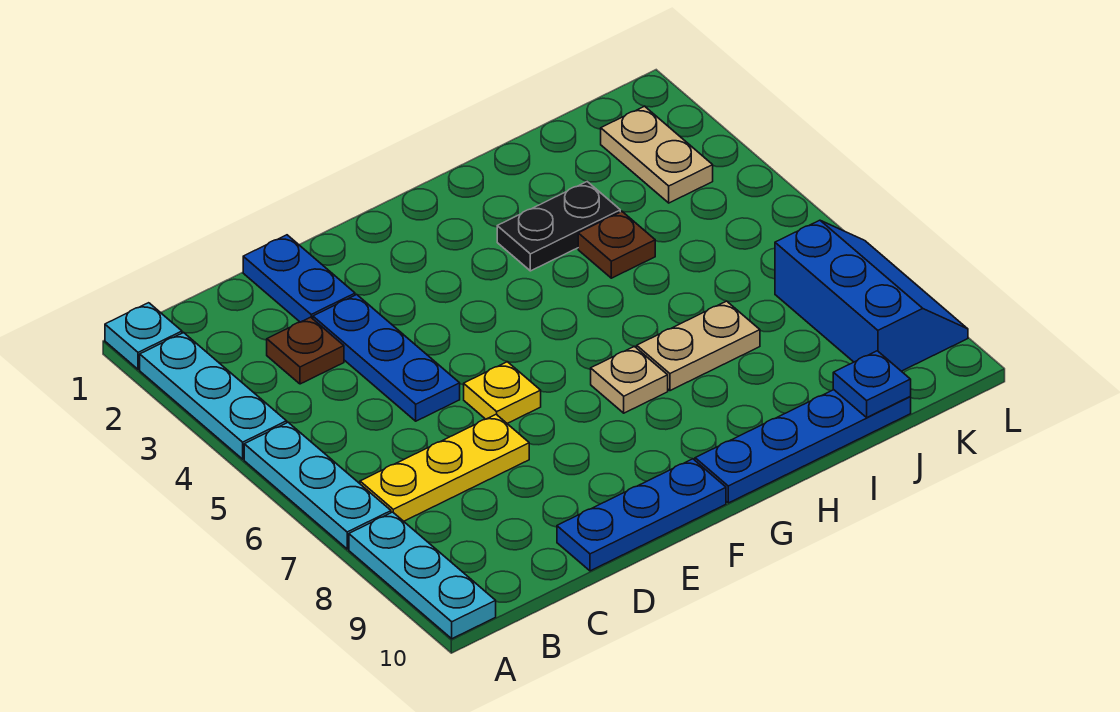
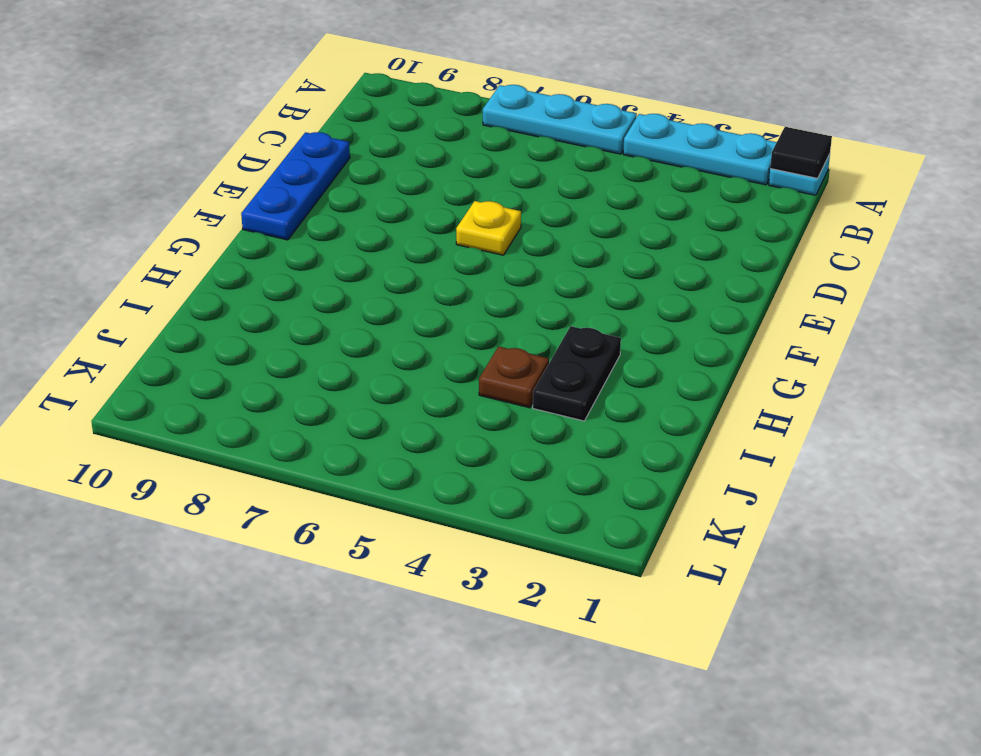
black 1x1 tile [770,127,832,178] -> none
none -> cyan 1x3 plate [349,512,496,639]
none -> yellow 1x3 plate [360,414,529,521]
none -> brown 1x1 plate [267,317,344,384]

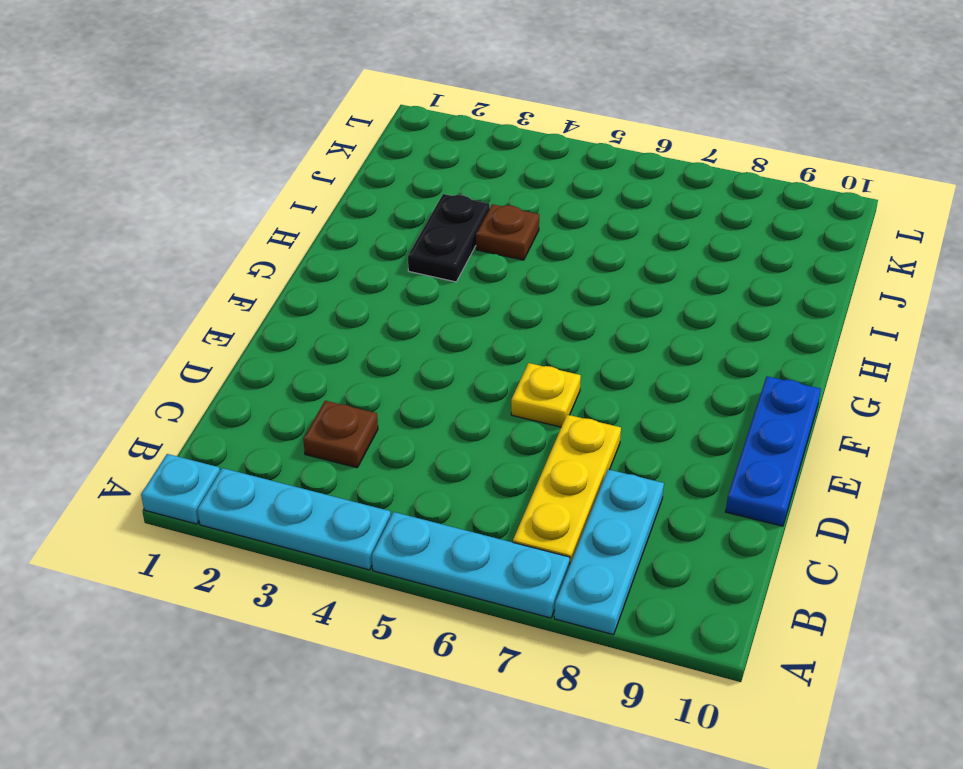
cyan 1x3 plate [554,469,664,635] -> cyan 1x3 plate turned to [349,512,496,639]
none -> blue 1x2 plate [243,235,355,322]
none -> blue 1x3 plate [313,295,460,421]
none -> tan 1x1 plate [591,346,668,413]

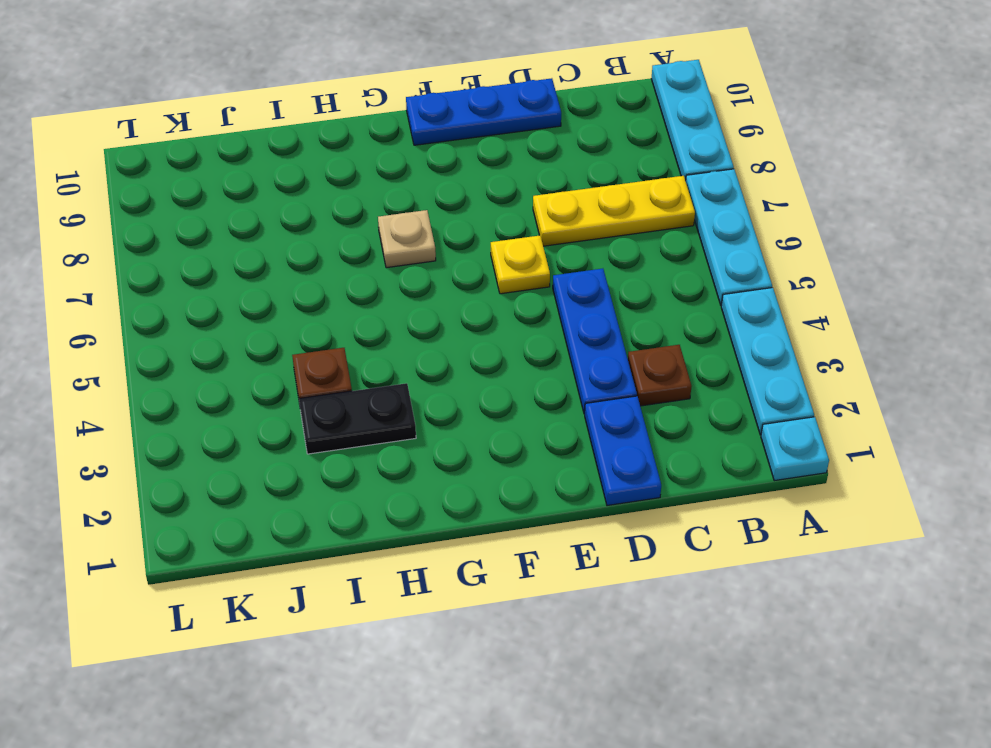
none -> blue 1x4 plate [695,390,911,503]
none -> tan 1x2 plate [637,301,760,391]
none -> tan 1x2 plate [601,106,713,203]

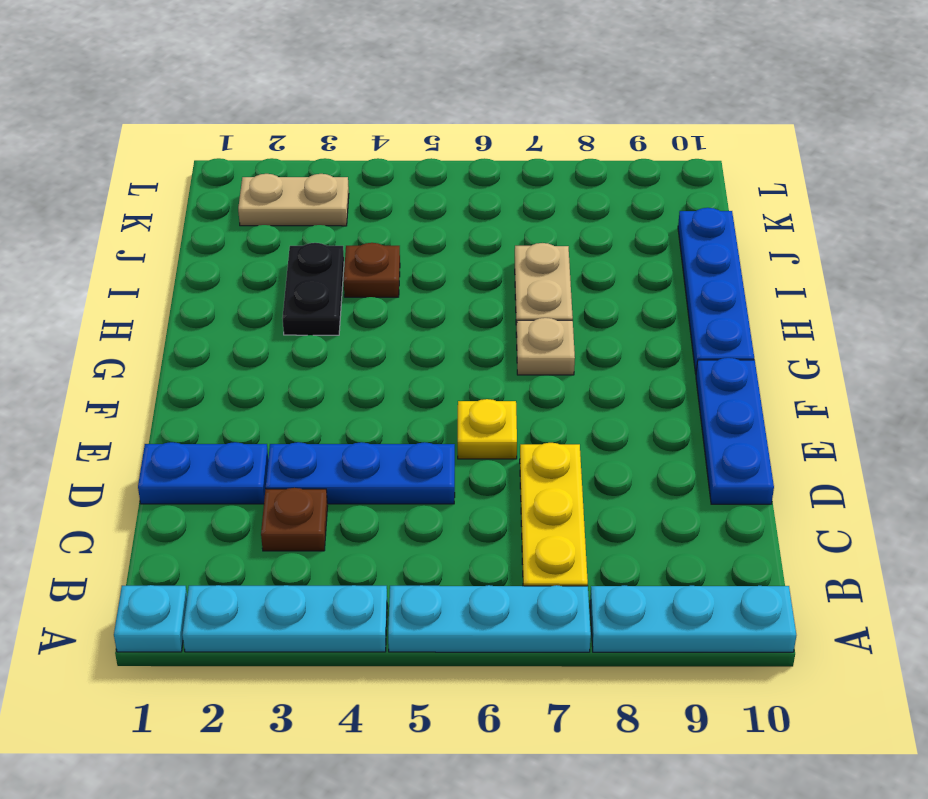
none -> blue 2x3 slope [775,220,968,371]
none -> blue 1x1 plate [833,351,911,417]

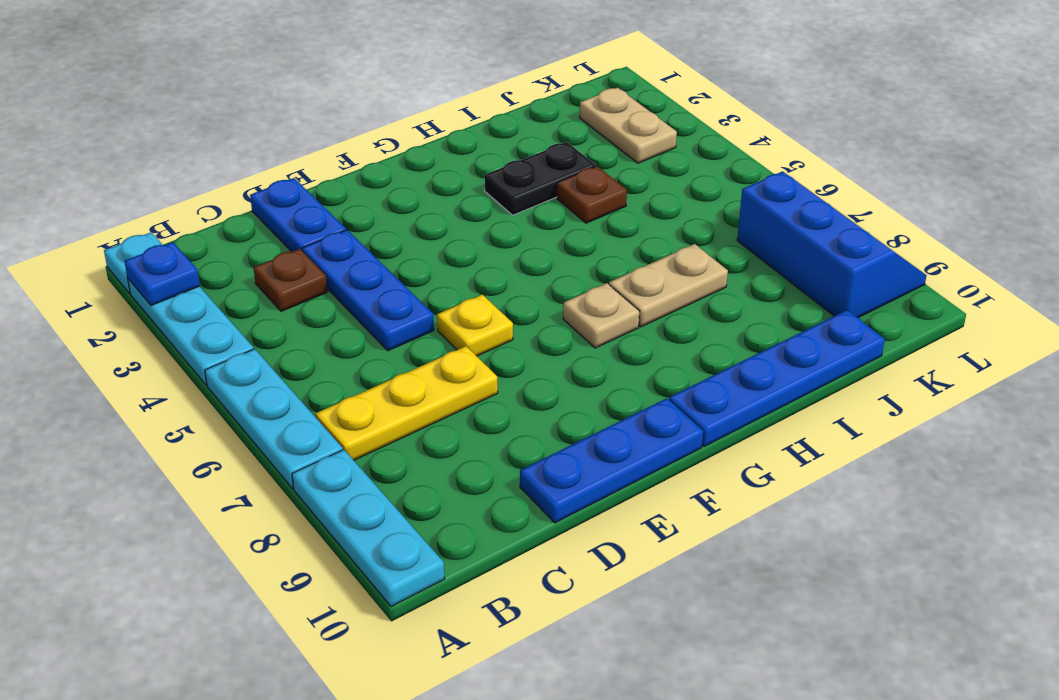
blue 1x1 plate [124,242,200,306] -> blue 1x1 plate moved to [833,351,911,417]

